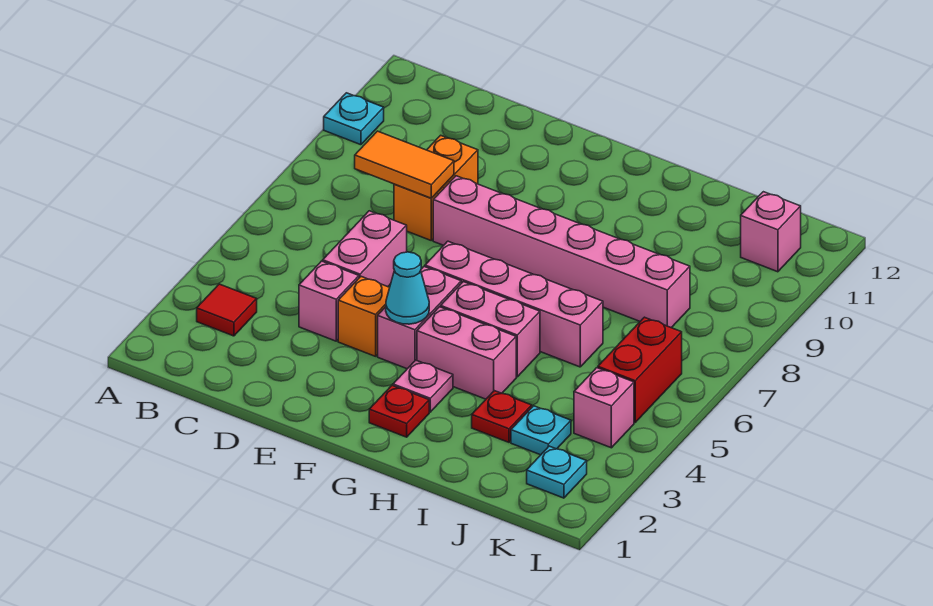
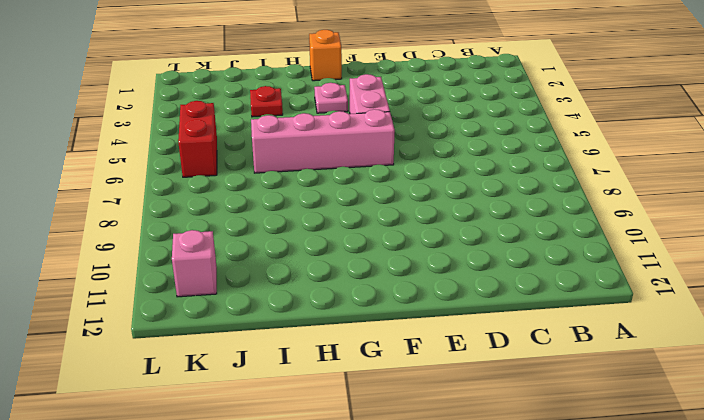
orange 1x1 brick [309,30,342,81] -> orange 1x1 brick moved to [338,277,390,356]
none -> cyan 1x1 plate [324,93,384,145]
none -> red 1x1 tile [197,284,257,336]
none -> pink 1x1 brick [299,261,359,341]

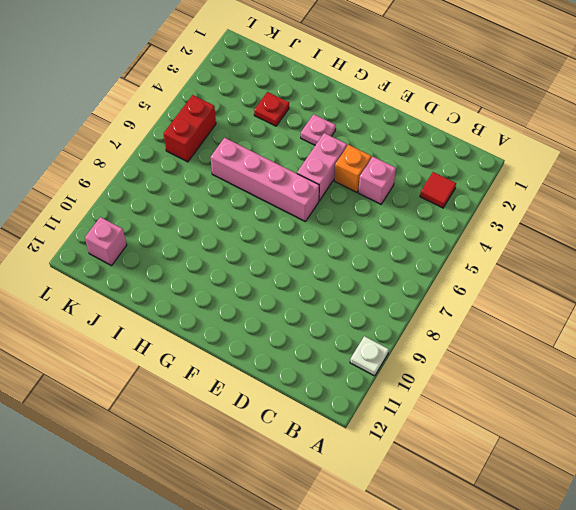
white 1x1 plate [350,336,389,376] -> cyan 1x1 plate [324,93,384,145]
none -> pink 1x2 brick [323,211,407,287]
none -> orange 1x2 brick [394,135,478,240]
none -> pink 1x6 brick [433,176,690,328]

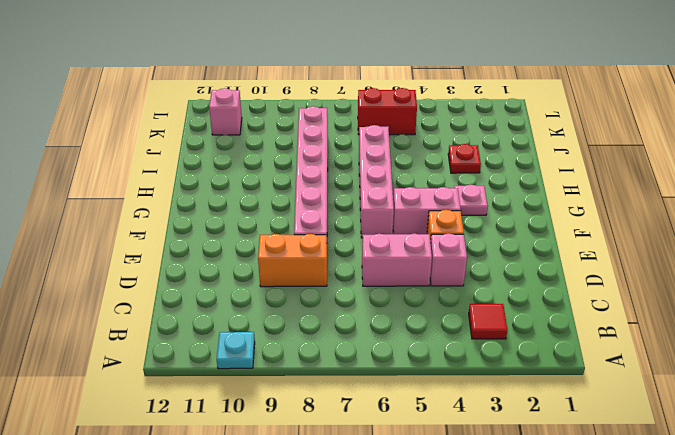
none -> red 1x1 plate [369,385,429,437]
none -> pink 1x2 brick [417,307,516,399]
none -> pink 1x2 brick [441,282,540,377]

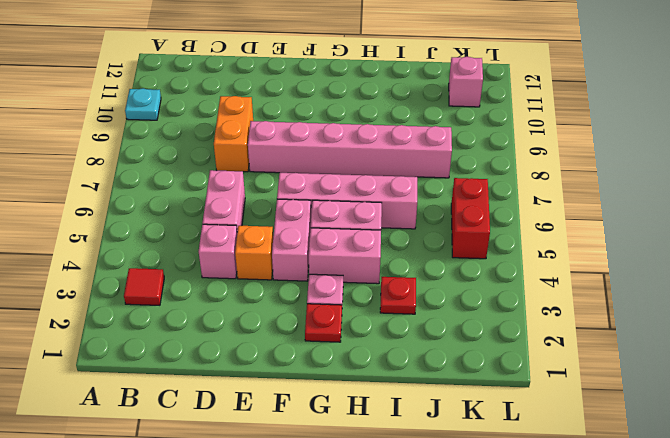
none -> cyan 1x1 plate [511,406,571,455]
none -> cyan 1x1 plate [527,446,587,498]
none -> pink 1x1 brick [574,368,634,448]

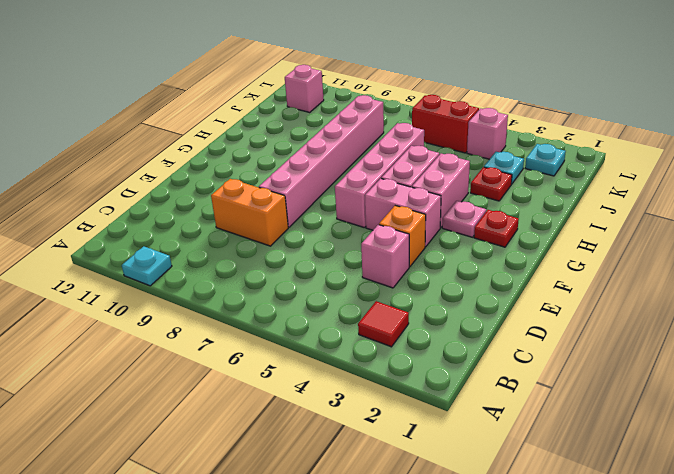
none -> pink 1x2 brick [323,211,407,287]
none -> orange 1x2 tile [355,131,454,198]
none -> cyan 1x1 cone [386,252,429,324]

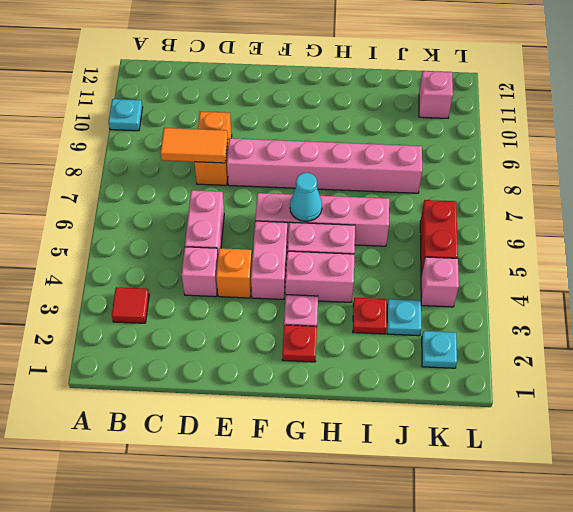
cyan 1x1 cone [290,173,322,221] -> cyan 1x1 cone moved to [386,252,429,324]

